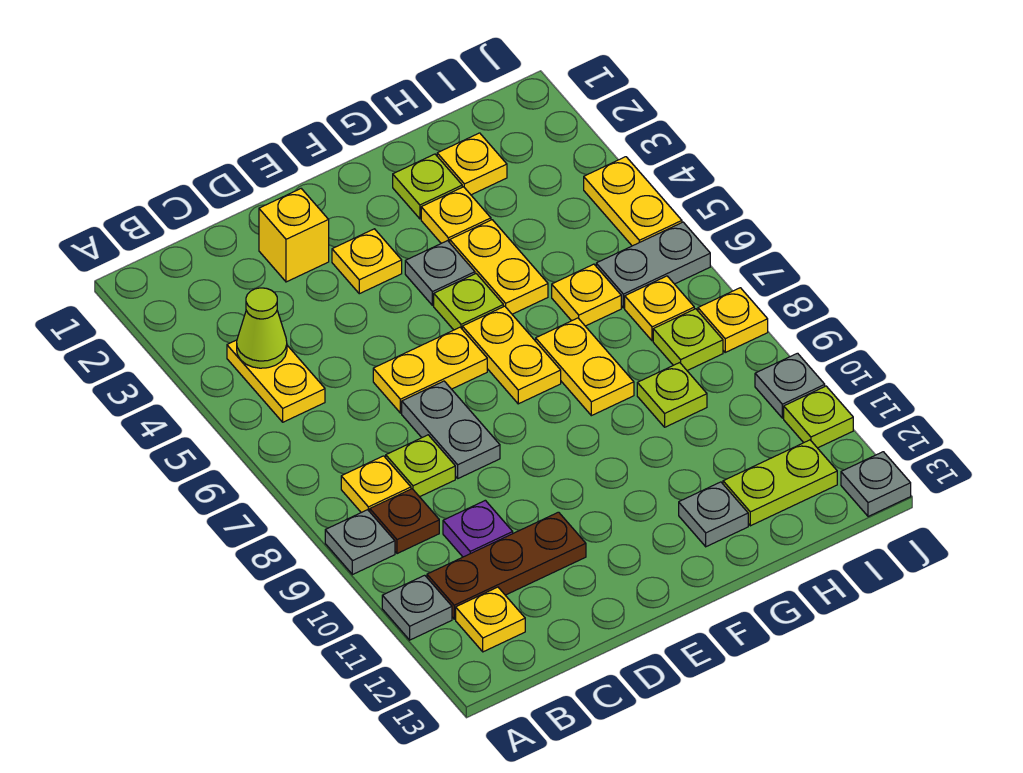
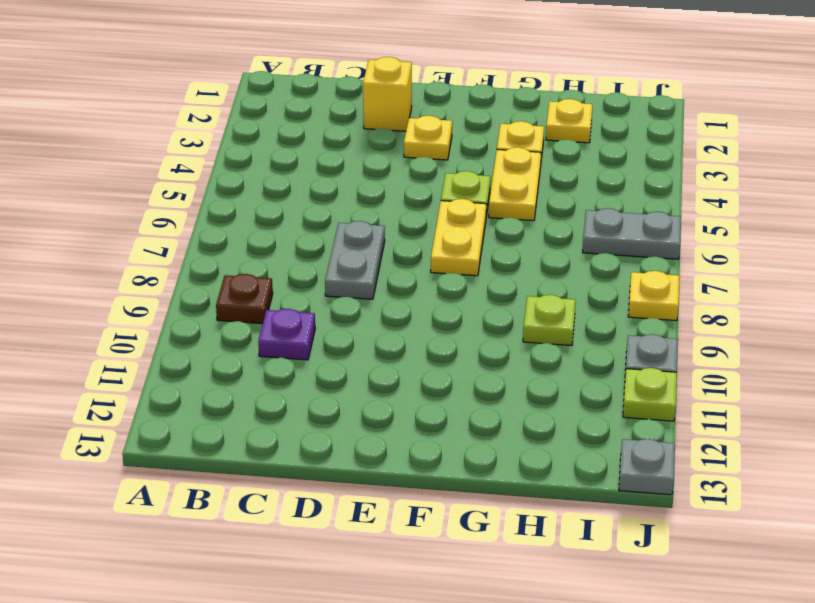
none -> grey 1x1 plate [325,510,395,575]
none -> grey 1x1 plate [382,575,452,640]
none -> yellow 1x2 plate [227,340,325,422]
none -> yellow 1x1 plate [341,456,411,513]

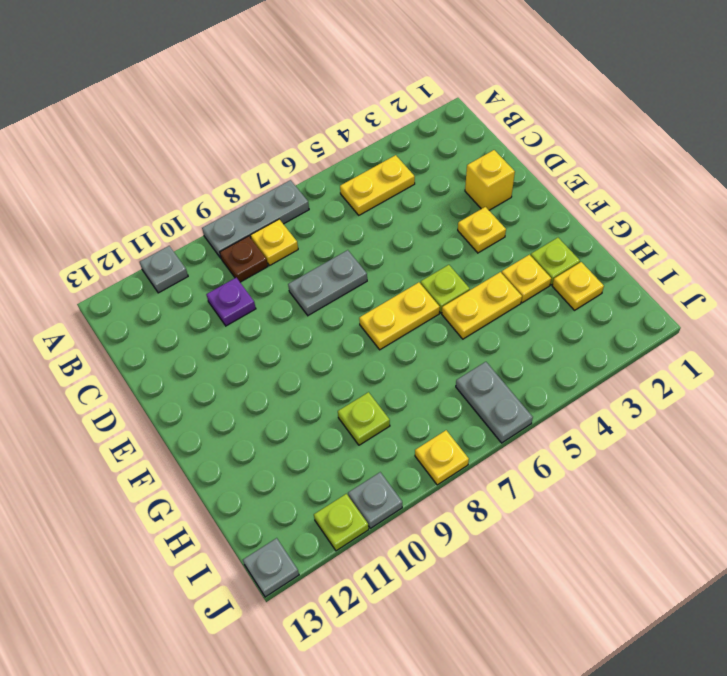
grey 1x3 plate [202,180,309,258] -> grey 1x1 plate [325,510,395,575]
none -> brown 1x3 plate [427,512,586,619]
none -> yellow 1x1 plate [456,587,525,652]
none -> lime 1x1 plate [386,435,455,497]
none -> yellow 1x2 plate [373,327,487,413]

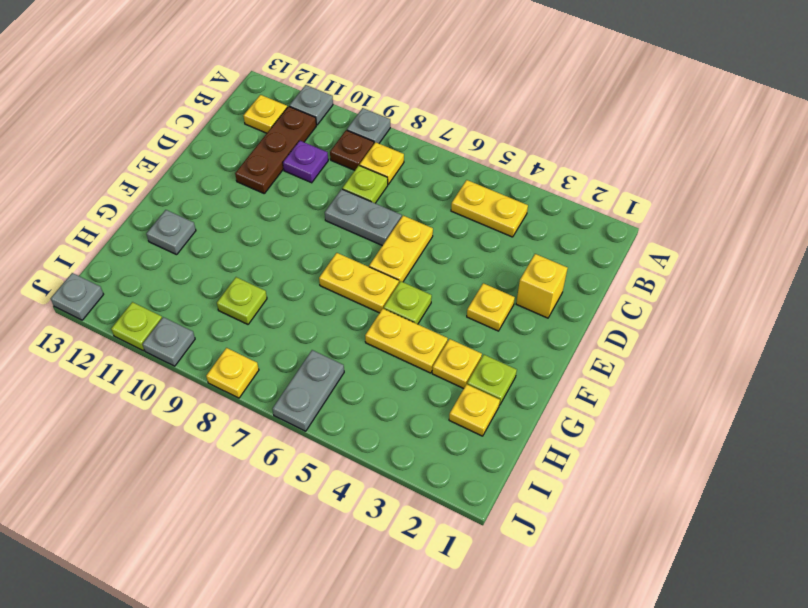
none -> grey 1x1 plate [405,241,475,305]
none -> yellow 1x2 plate [536,318,634,416]
none -> yellow 1x1 plate [552,264,621,326]
none -> lime 1x2 plate [723,440,837,526]

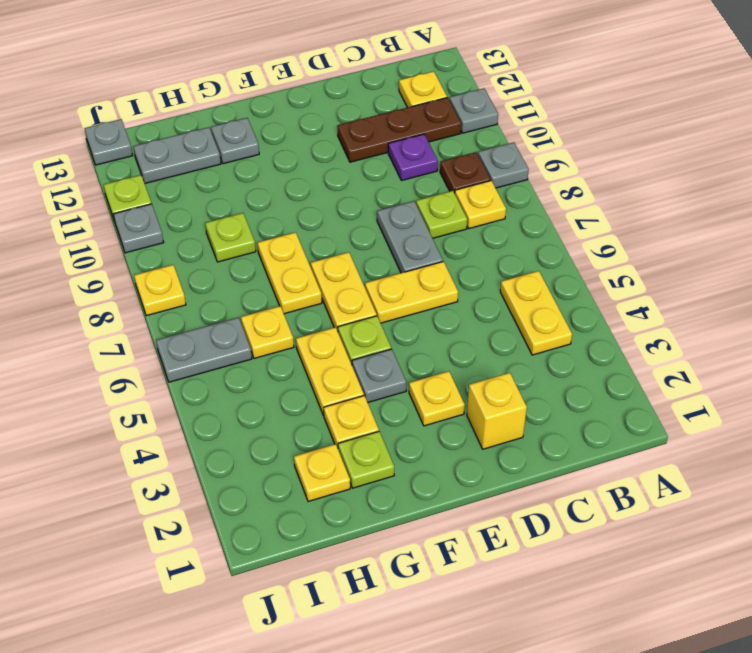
grey 1x2 plate [133,127,221,183] -> lime 1x2 plate [723,440,837,526]
none -> yellow 1x1 plate [625,276,694,341]
none -> lime 1x1 plate [653,309,723,371]
none -> yellow 1x2 plate [584,157,682,246]
none -> lime 1x1 cone [237,288,287,368]

